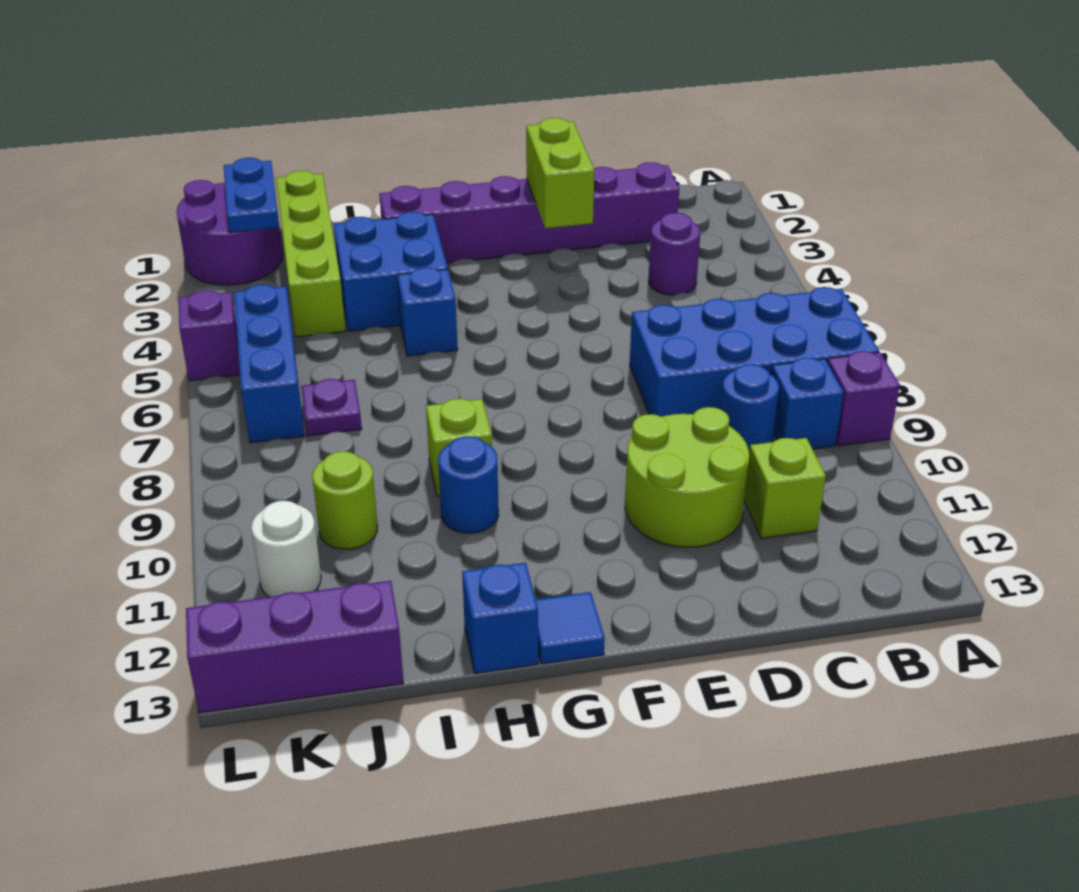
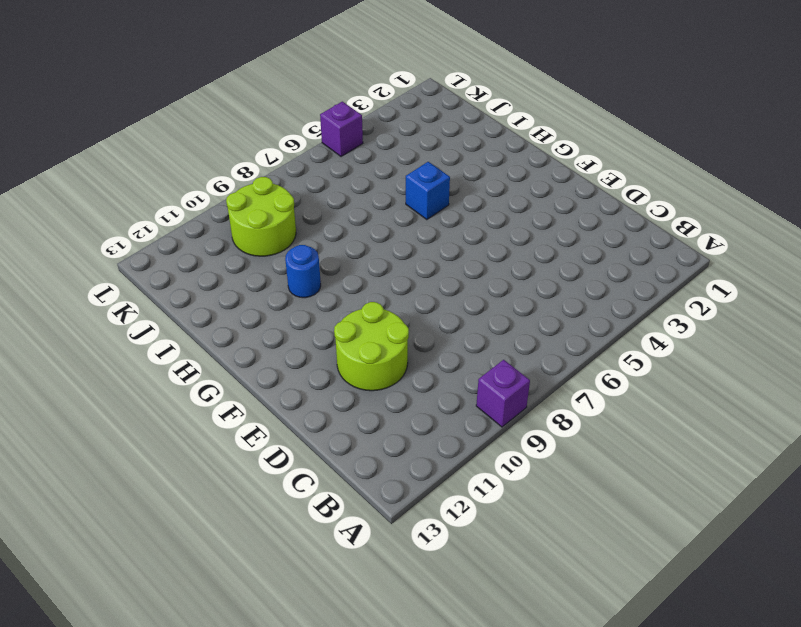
lime 2x2 round brick [226,177,296,256] -> lime 1x1 round brick [312,451,378,549]
none -> blue 2x4 brick [630,287,879,417]
none -> blue 1x1 brick [771,358,844,449]
none -> purple 1x6 brick [379,162,679,263]

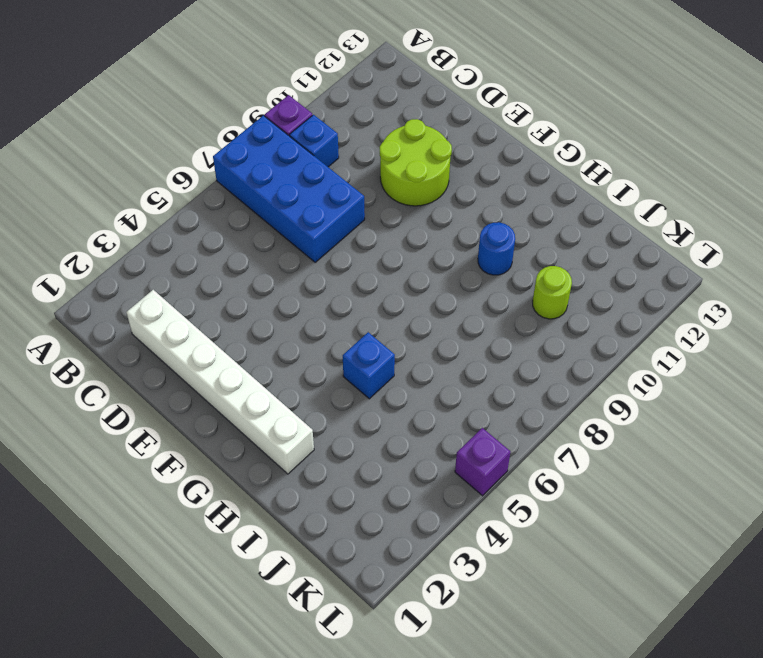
white 1x6 brick [126,290,314,474] -> purple 1x6 brick [379,162,679,263]
none -> purple 1x1 round brick [648,213,700,295]
none -> blue 1x1 round brick [720,364,779,451]
none -> lime 1x1 brick [744,438,826,538]

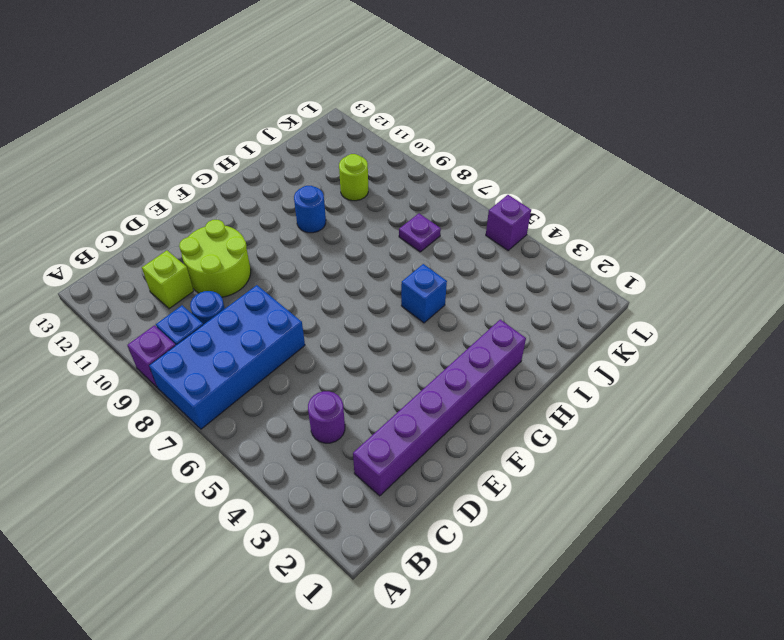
none -> blue 1x1 tile [536,592,605,664]
none -> blue 2x2 brick [334,212,448,331]
none -> lime 1x1 brick [426,398,492,496]

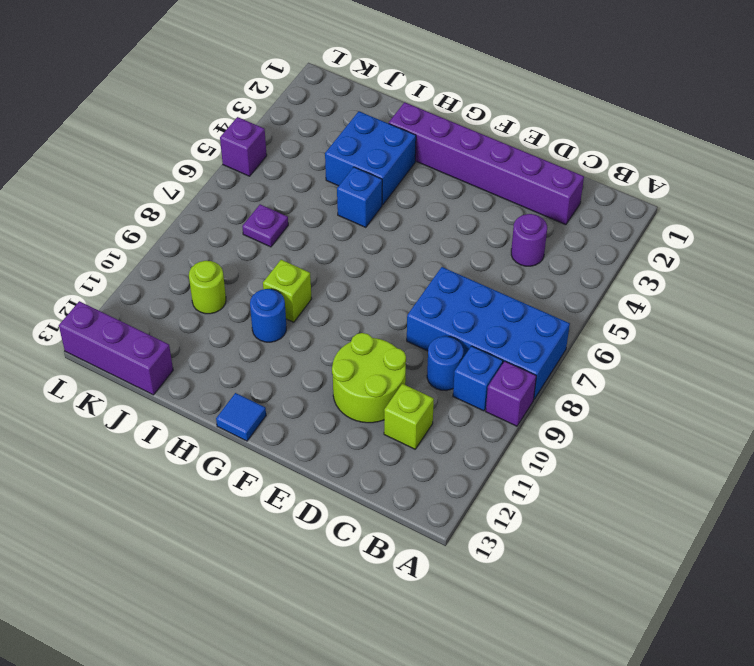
none -> blue 1x1 brick [462,563,538,673]
none -> lime 1x4 brick [276,171,346,337]
none -> purple 2x2 round brick [177,180,283,285]

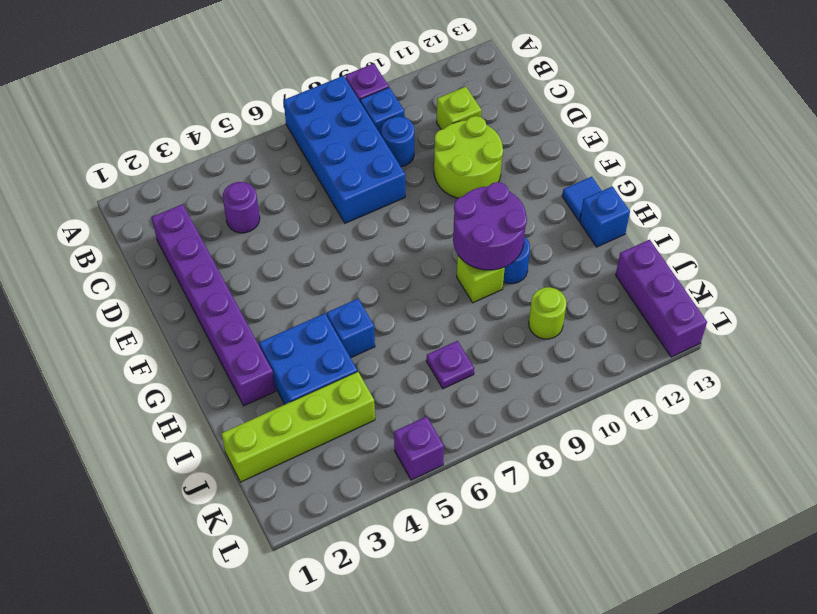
purple 2x2 round brick [453,182,527,270] -> purple 2x2 round brick moved to [177,180,283,285]
none -> blue 1x3 brick [234,285,304,443]
none -> white 1x1 round brick [251,501,321,597]
none -> lime 1x2 brick [526,118,594,228]

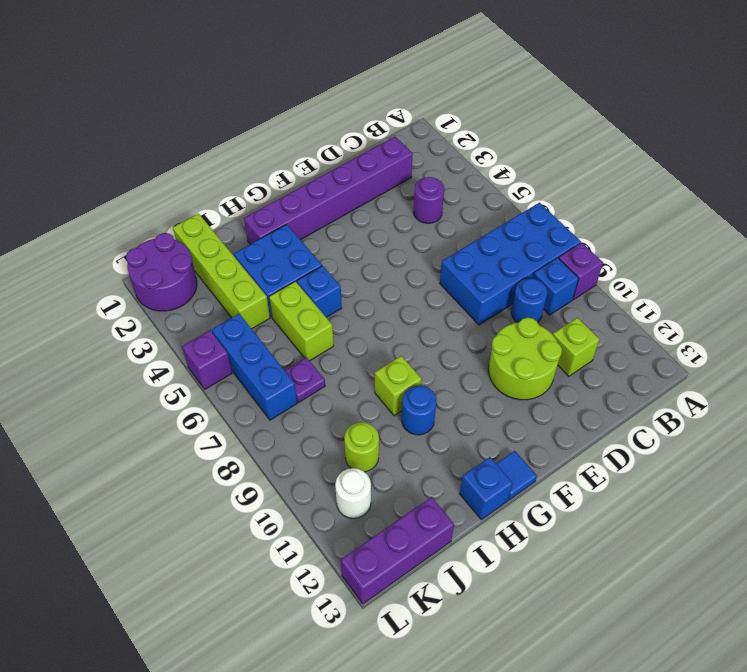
lime 1x2 brick [269,281,334,361] -> lime 1x2 brick moved to [526,118,594,228]
none -> blue 1x2 plate [224,158,279,233]

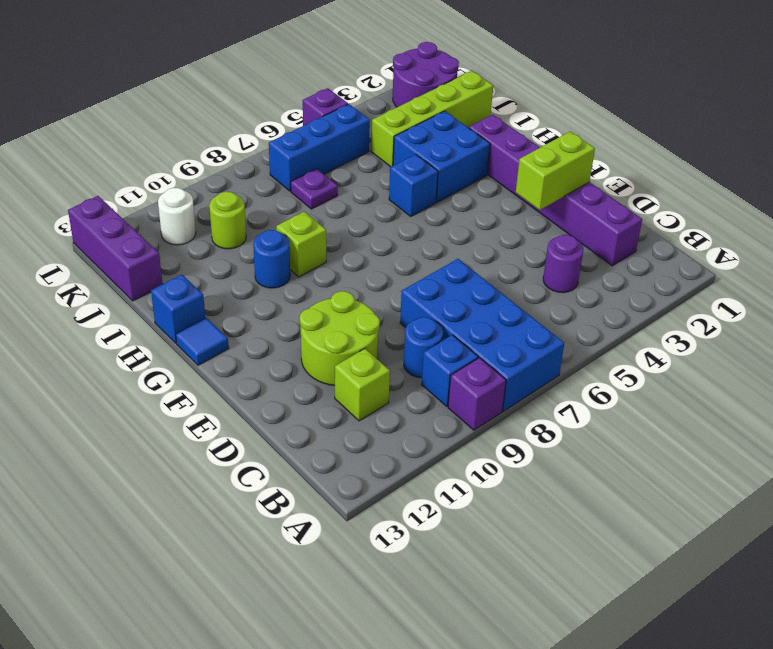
none -> blue 1x2 plate [224,158,279,233]

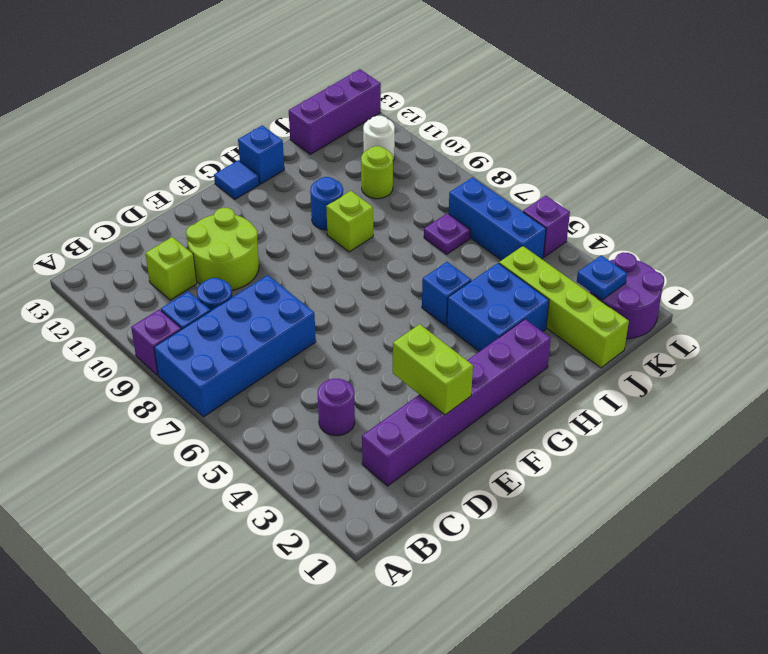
blue 1x1 plate [577,255,627,300] -> blue 1x2 plate [224,158,279,233]

